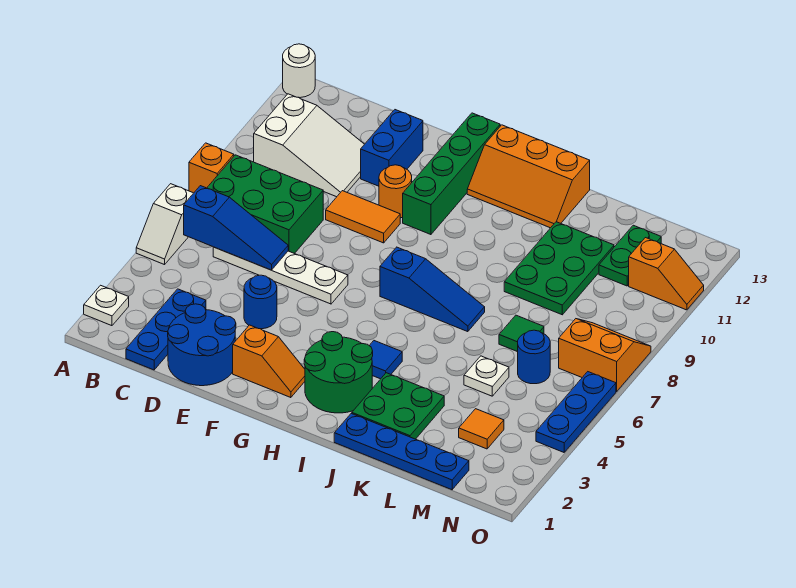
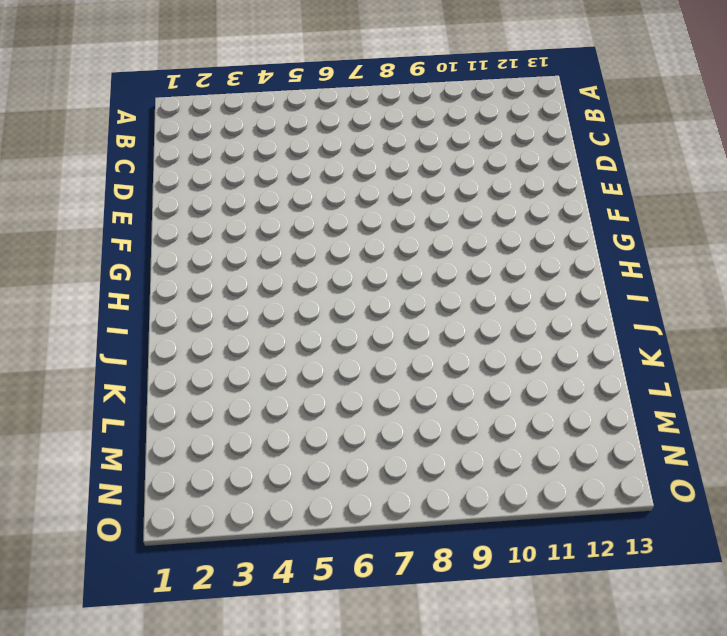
none -> white 1x1 plate [84,285,129,326]
none -> white 1x2 slope [136,184,193,265]
none -> orange 1x1 brick [189,143,234,193]
none -> white 1x1 round brick [283,44,315,98]

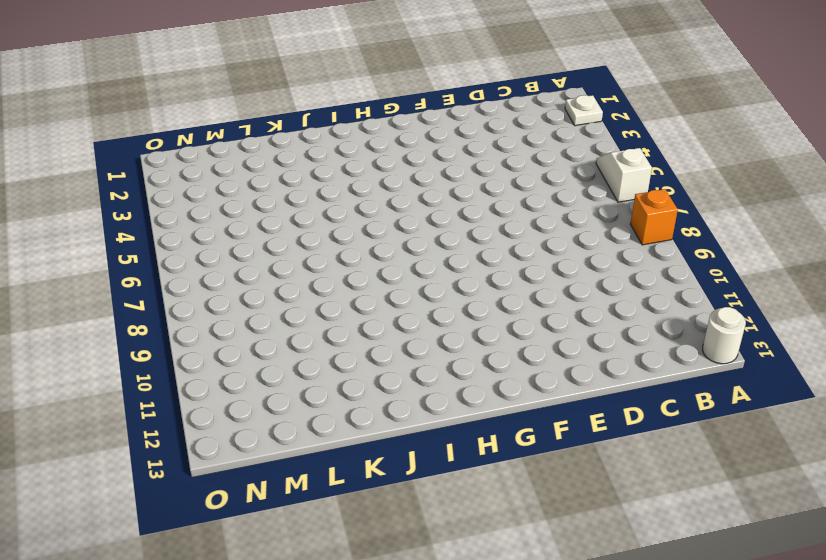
none -> green 2x3 brick [207,155,323,254]
none -> white 2x3 slope [254,94,364,197]
none -> blue 1x3 plate [126,289,206,370]
none -> white 1x4 plate [213,247,348,304]

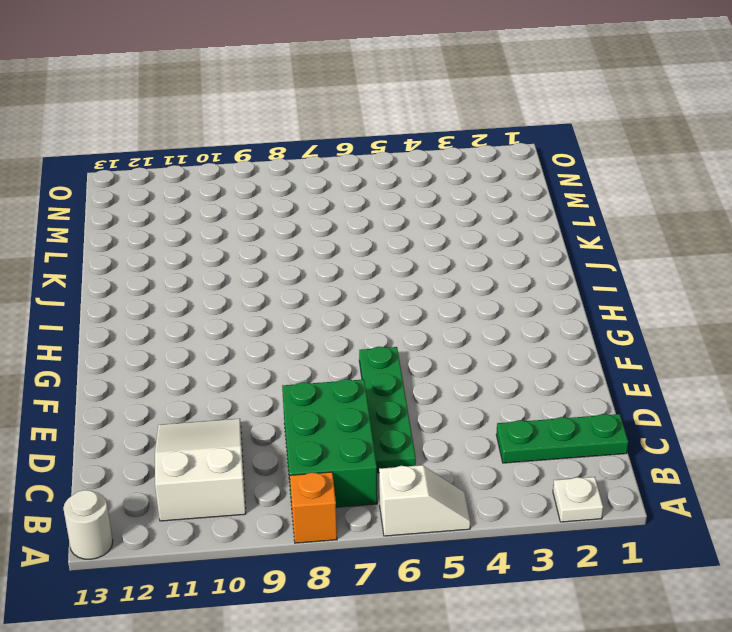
green 1x3 plate [496,414,628,463] -> blue 1x3 plate [126,289,206,370]
green 1x4 plate [359,347,416,473] -> white 1x4 plate [213,247,348,304]
none -> blue 2x2 round brick [168,304,236,386]
none -> blue 1x1 round brick [244,275,277,329]
none -> orange 1x2 tile [326,191,400,243]
none -> blue 1x2 brick [361,110,423,186]

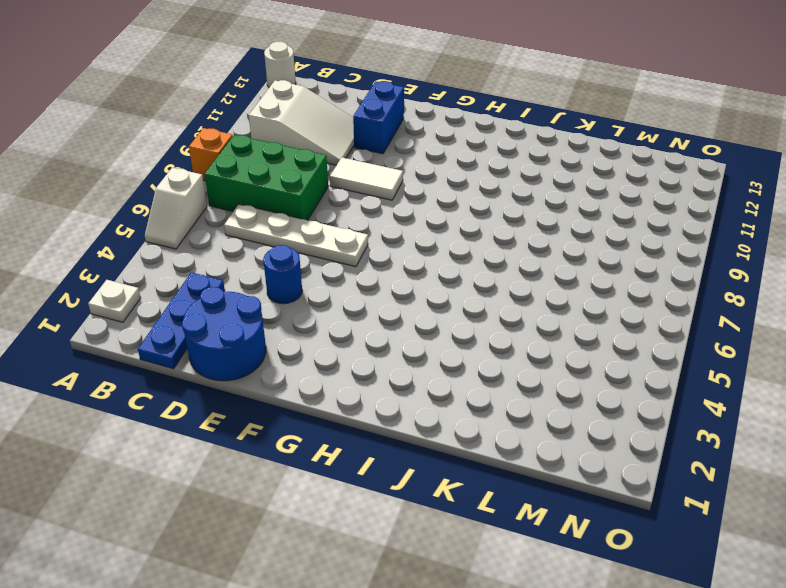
white 1x2 tile [330,158,403,200] -> orange 1x2 tile [326,191,400,243]
none -> orange 1x2 slope [233,325,305,398]
none -> orange 1x1 round brick [379,165,412,218]
none -> green 1x4 brick [403,113,500,235]
none -> green 2x2 round brick [304,332,373,413]

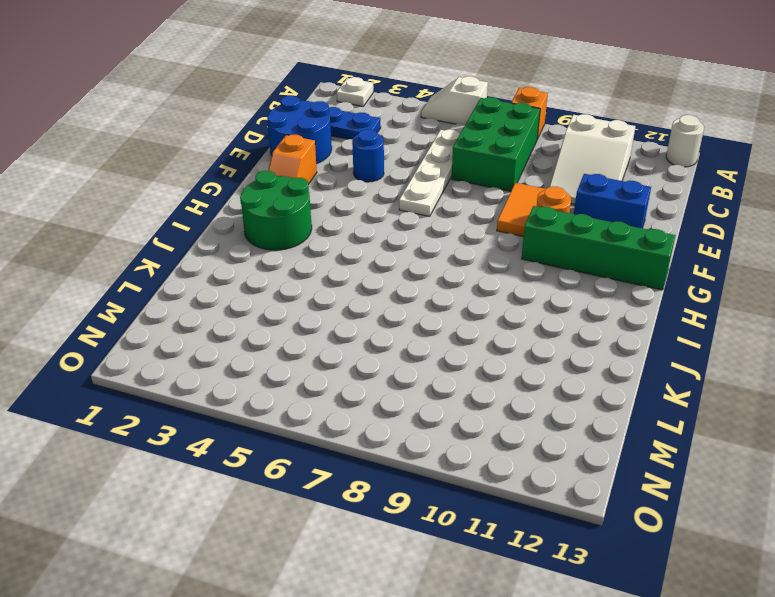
none -> blue 1x3 slope [380,247,485,332]
none -> orange 2x3 slope [467,125,590,228]
none -> blue 1x1 tile [369,341,402,379]
none -> blue 1x4 plate [334,414,469,490]

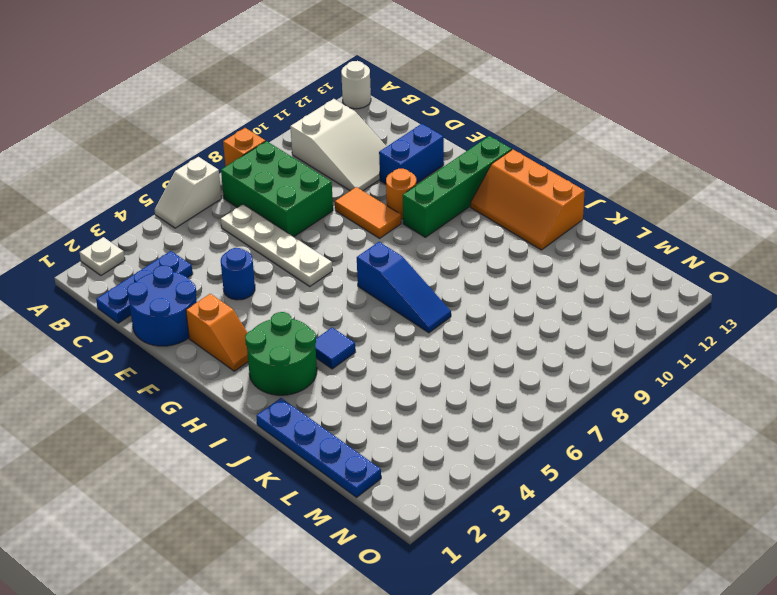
none -> green 2x2 plate [352,373,444,439]
none -> green 2x3 plate [504,222,614,315]
none -> white 1x1 plate [464,356,509,396]
none -> green 1x1 tile [499,315,544,352]

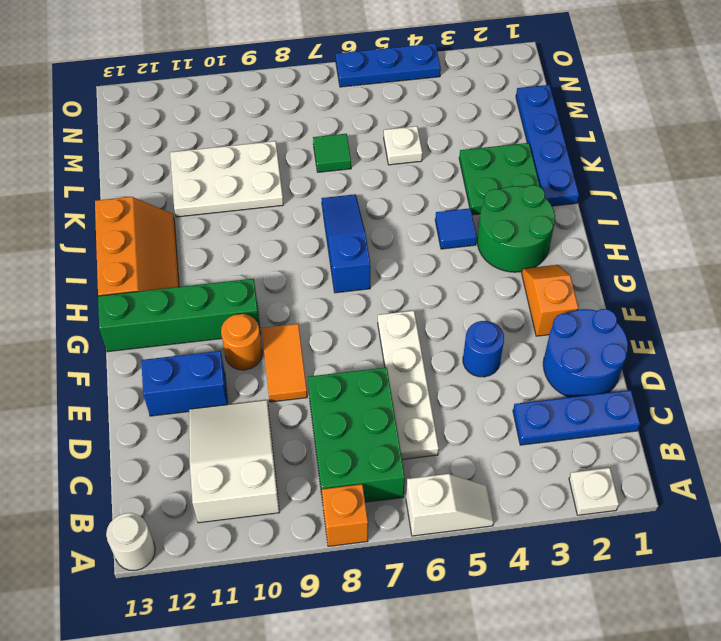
white 2x3 plate [170,141,283,217] -> green 2x3 plate [504,222,614,315]
none -> orange 1x1 tile [459,409,504,449]
none -> blue 1x1 round brick [518,330,550,384]
none -> green 1x2 plate [599,225,661,286]
none -> orange 2x2 slope [559,319,651,391]

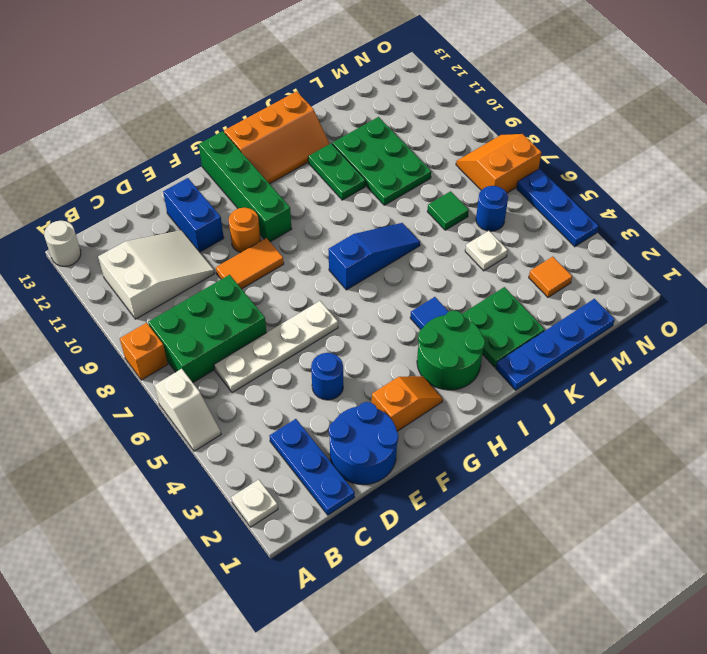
green 1x2 plate [308,143,365,200] -> green 1x2 plate moved to [599,225,661,286]
none -> orange 1x2 slope [629,238,704,310]
none -> blue 1x3 slope [184,186,288,270]

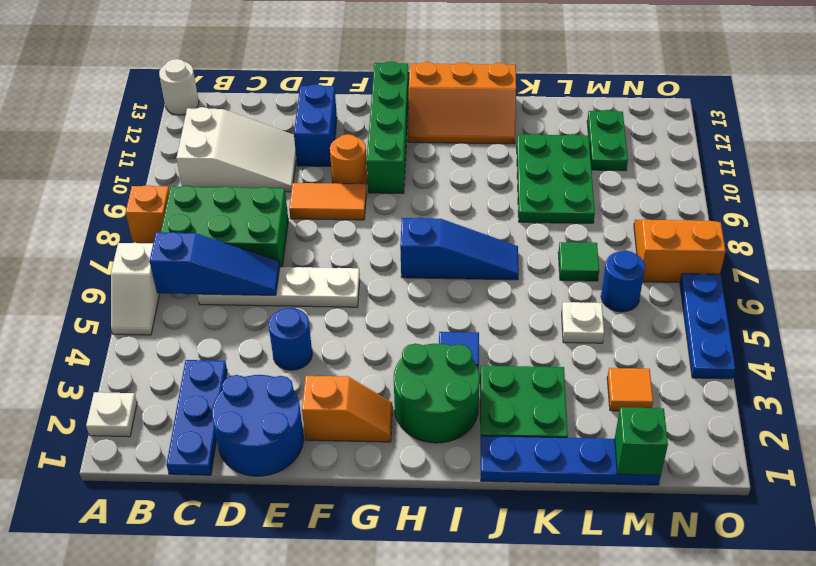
green 1x1 brick [615,407,668,475] -> none
none -> orange 1x2 slope [629,238,704,310]

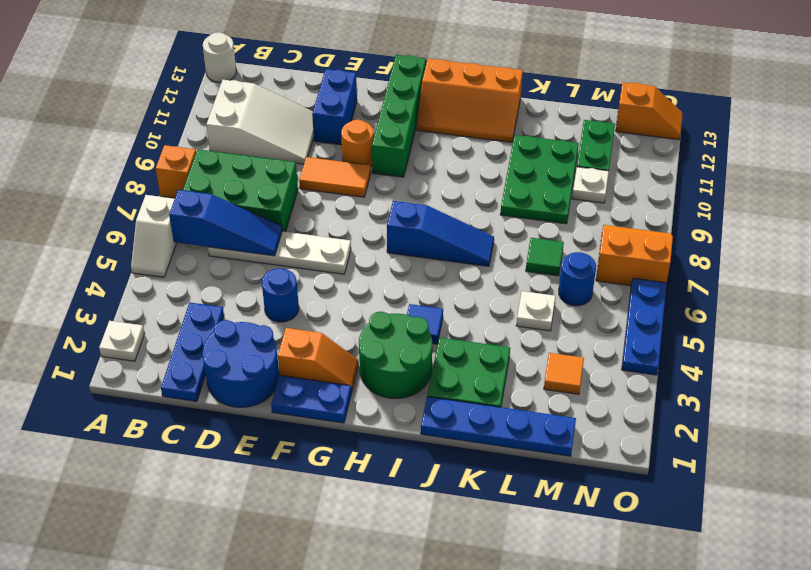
blue 1x2 plate [271,375,351,423] -> none
white 1x1 plate [572,167,609,203] -> none
orange 1x2 slope [616,82,683,140] -> orange 1x2 slope moved to [629,238,704,310]

